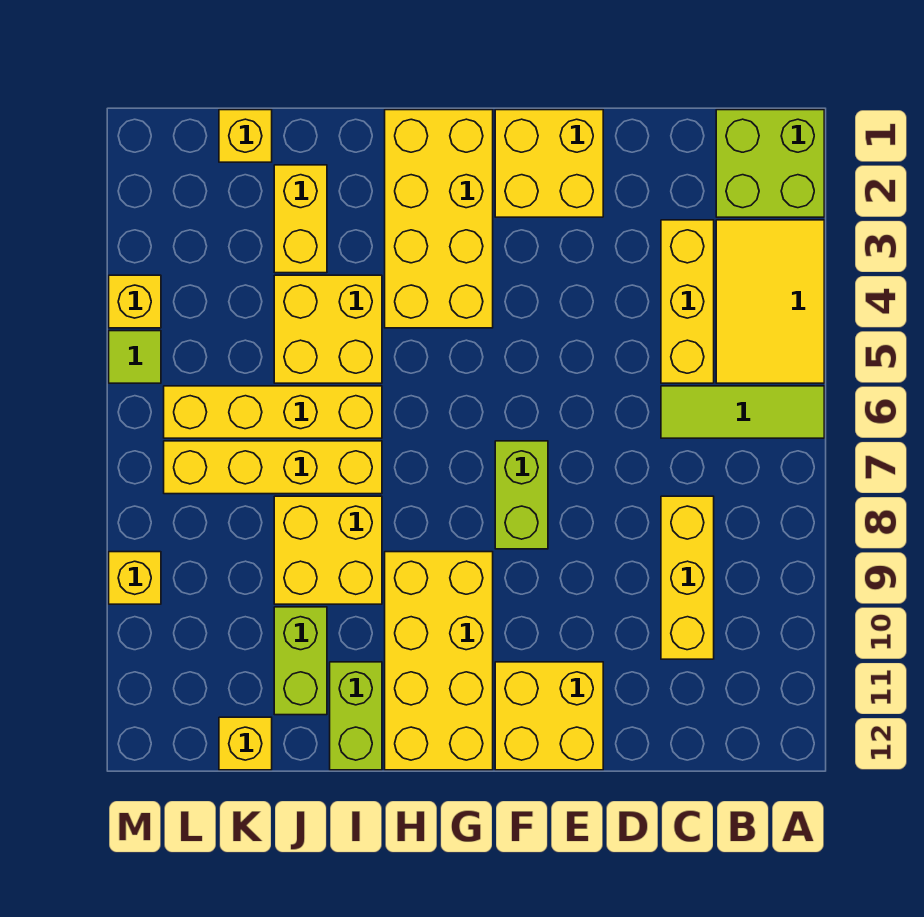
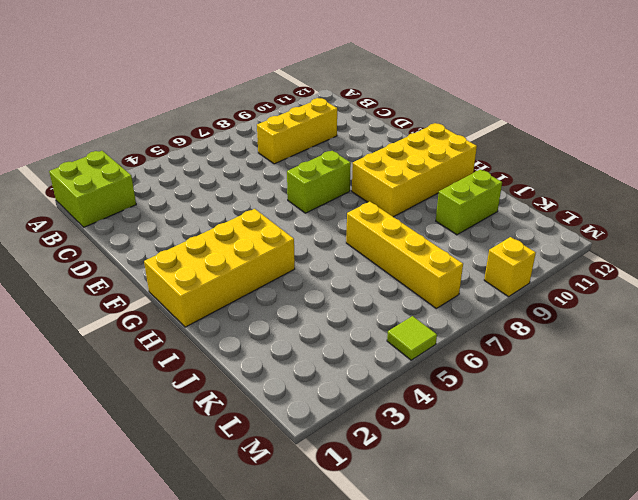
none -> yellow 2x3 tile [716,220,824,383]
none -> lime 1x3 tile [661,386,824,438]
none -> yellow 1x3 brick [661,220,714,383]

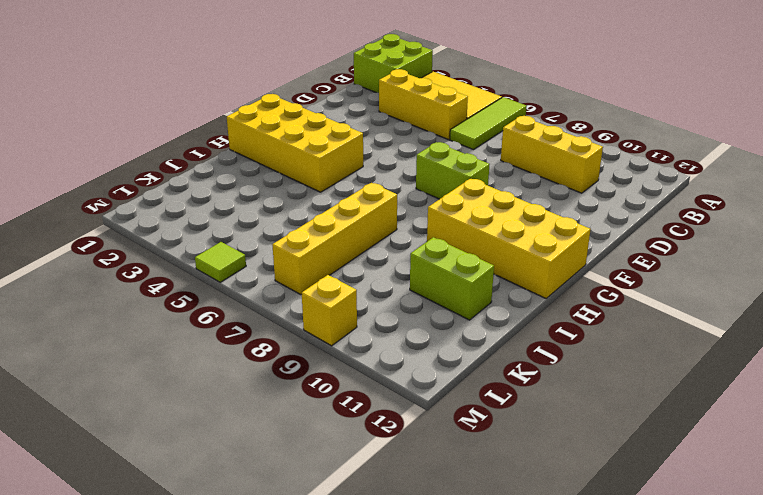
none -> yellow 2x2 brick [495,110,603,217]
none -> yellow 2x2 brick [495,662,603,770]
none -> yellow 2x2 brick [274,275,382,383]

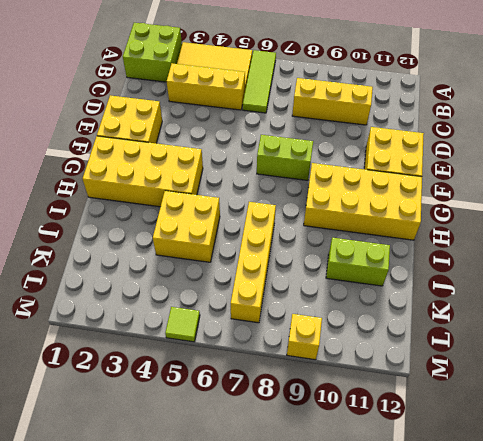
none -> yellow 1x4 brick [164,386,382,438]
none -> yellow 2x2 brick [274,496,382,604]
none -> lime 1x2 brick [330,662,382,770]

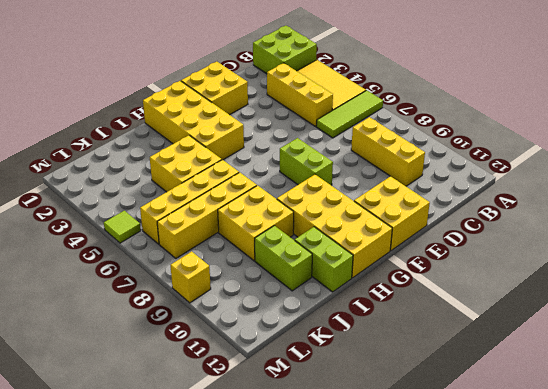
none -> yellow 1x2 brick [274,165,327,273]
none -> yellow 1x1 brick [219,110,272,162]
none -> yellow 1x1 brick [219,717,272,770]

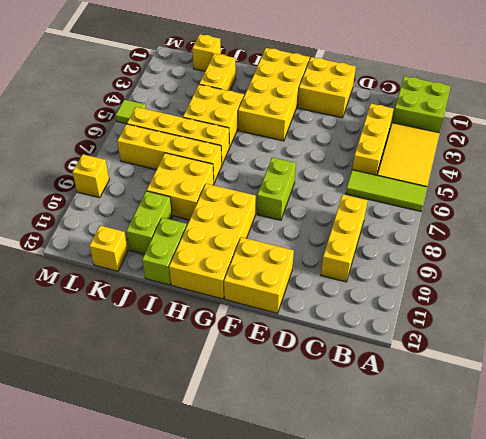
none -> yellow 1x1 brick [109,275,161,328]

